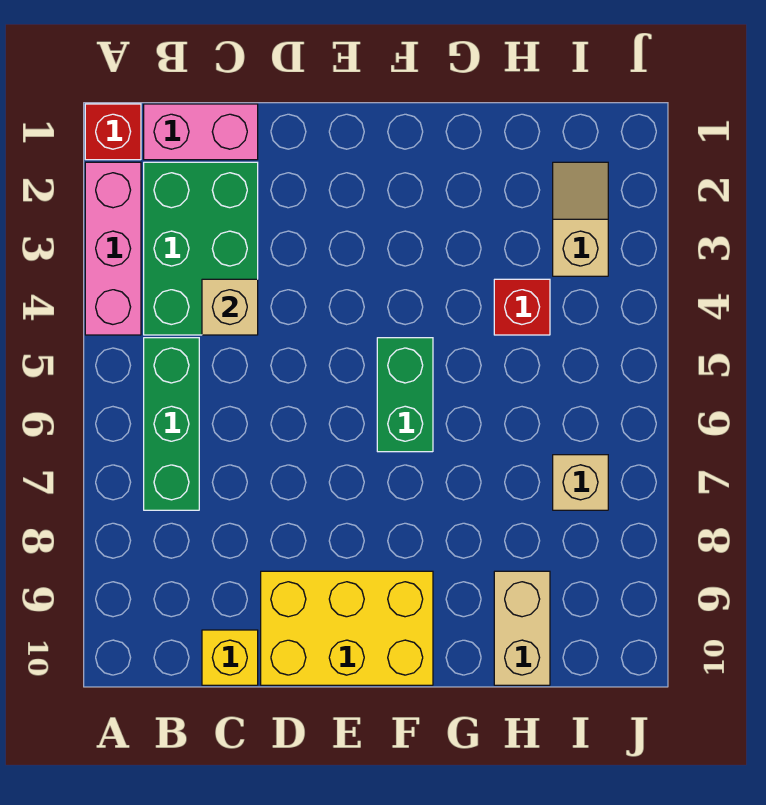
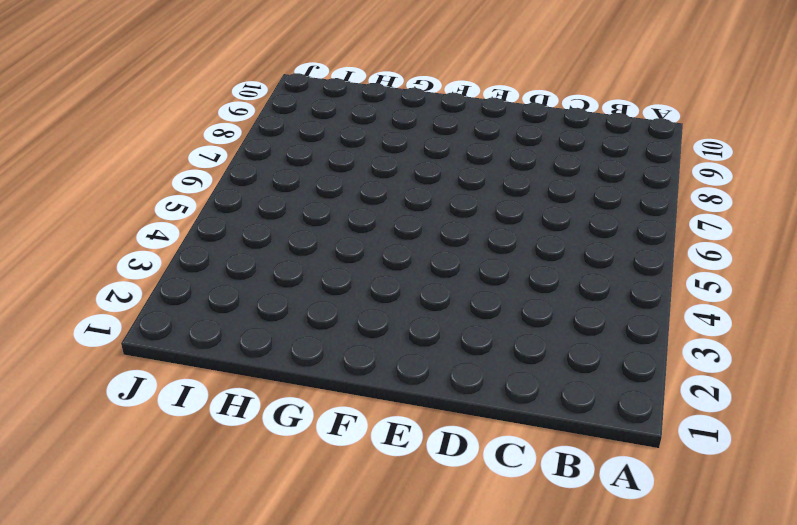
none -> red 1x1 brick [85,104,141,160]
none -> pink 1x3 brick [85,162,141,335]
none -> pink 1x2 brick [144,104,258,160]

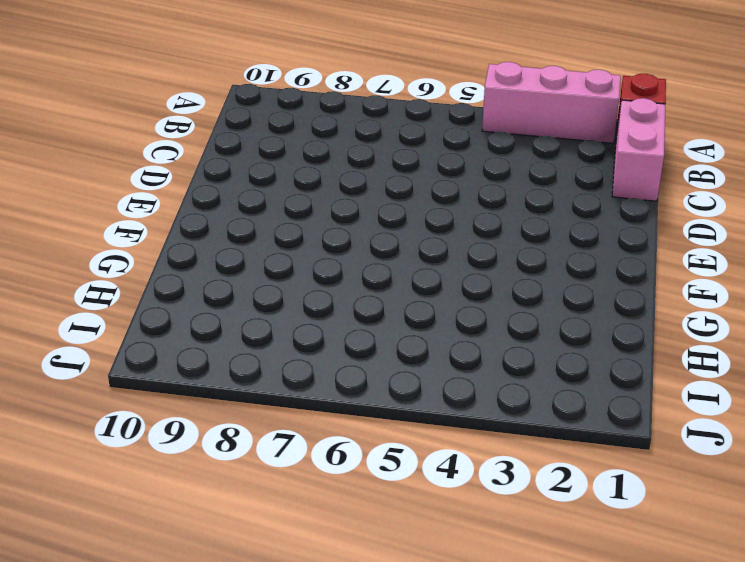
none -> green 2x3 brick [144,162,258,335]
none -> green 1x3 brick [144,338,199,510]
none -> yellow 1x1 brick [202,630,258,685]

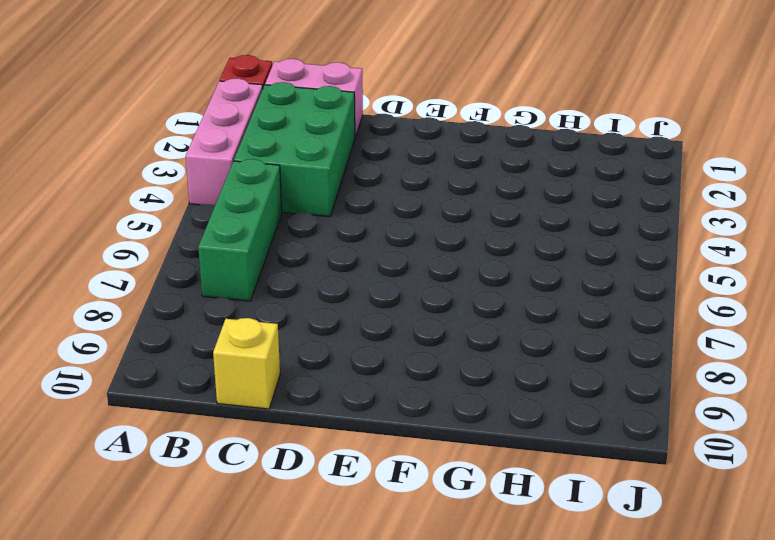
none -> yellow 2x3 brick [261,571,433,685]
none -> green 1x2 brick [377,338,433,452]
none -> red 1x1 brick [494,279,550,335]

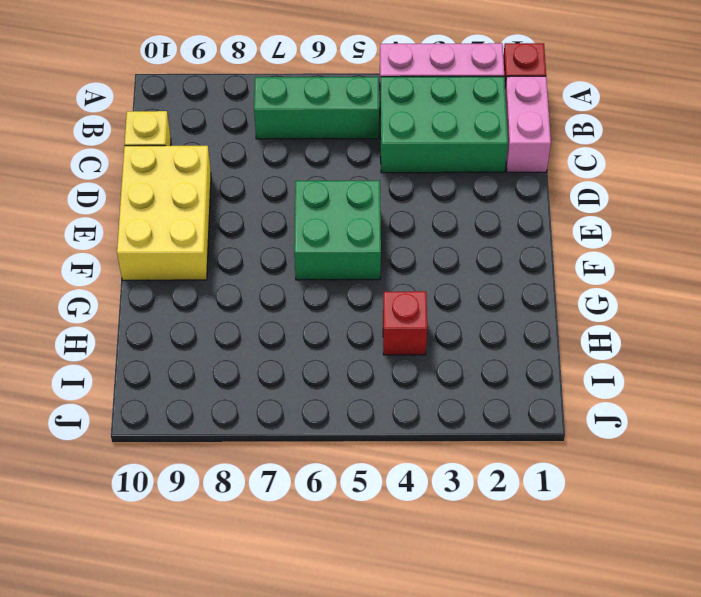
green 2x2 brick [294,181,381,280] -> green 1x2 brick [377,338,433,452]
none -> tan 1x2 brick [494,571,550,685]
none -> tan 1x2 slope [553,162,608,276]
none -> tan 1x1 brick [553,455,608,510]

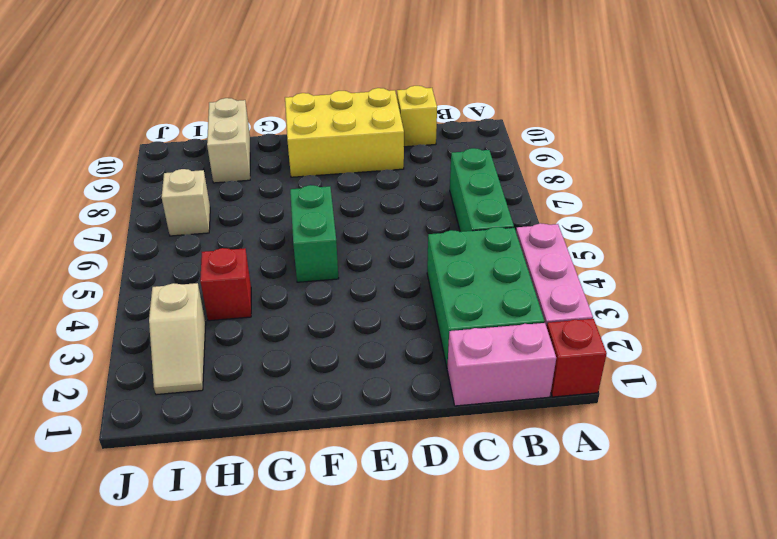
none -> tan 1x1 brick [202,279,258,335]

